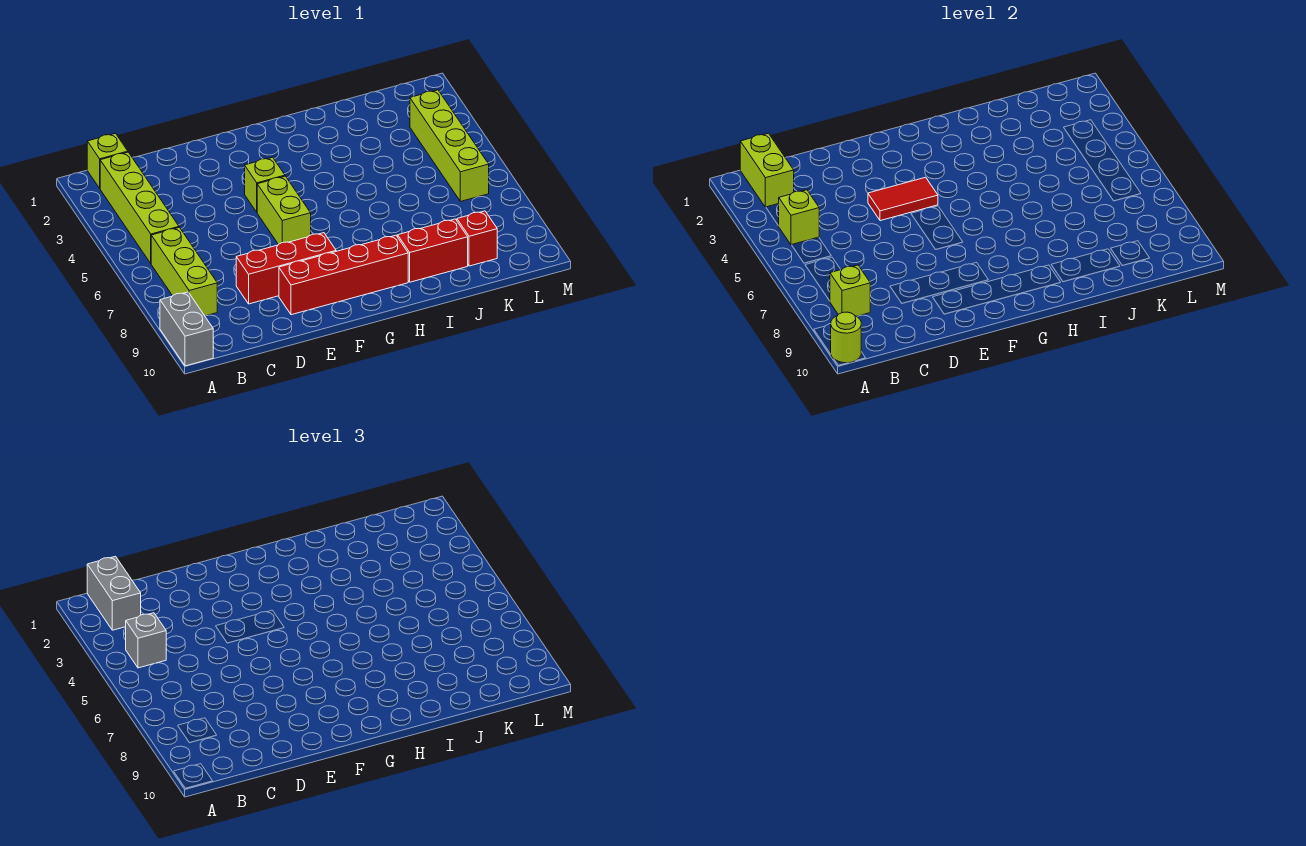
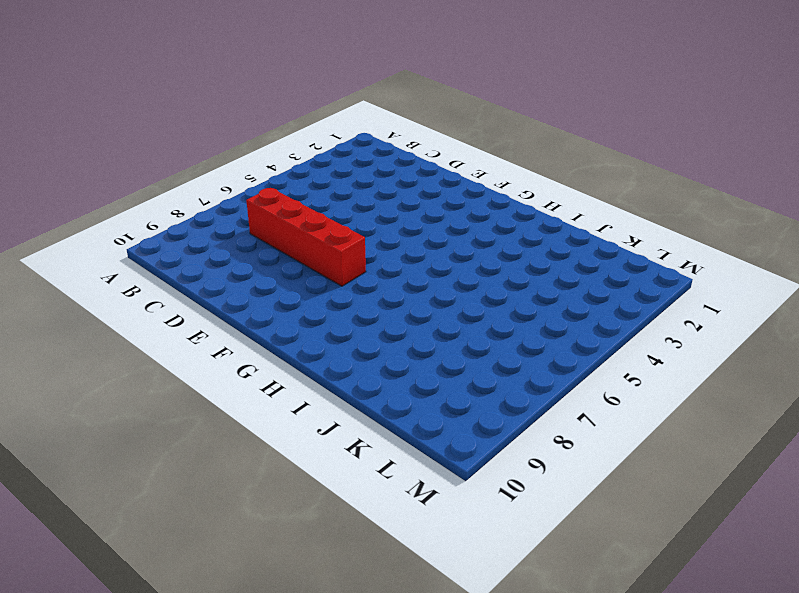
red 1x4 brick [246,188,366,286] -> red 1x4 brick moved to [279,235,408,315]
none -> grey 1x2 brick [160,292,213,366]
none -> lime 1x1 brick [87,133,128,188]
none -> lime 1x4 brick [100,152,179,263]

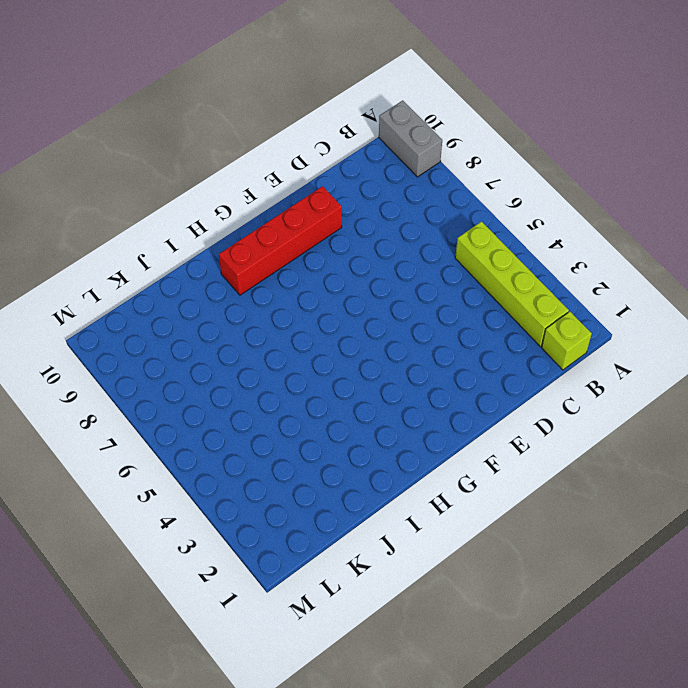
none -> lime 1x3 brick [151,227,217,316]
none -> red 1x3 brick [236,233,336,304]
none -> lime 1x1 brick [245,157,285,212]

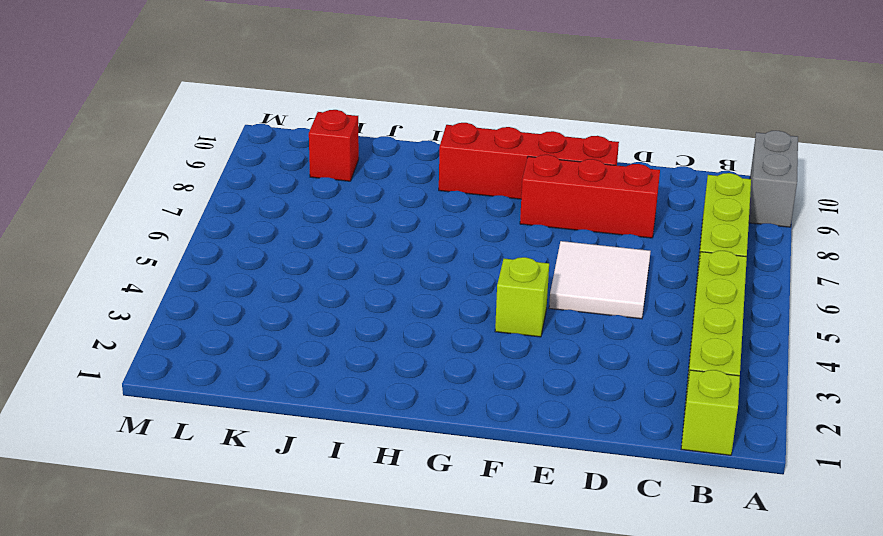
white 2x2 tile [549,241,651,319] -> none
none -> lime 1x2 brick [257,176,311,244]
none -> red 1x2 brick [398,219,468,282]
none -> lime 1x4 brick [410,90,489,201]

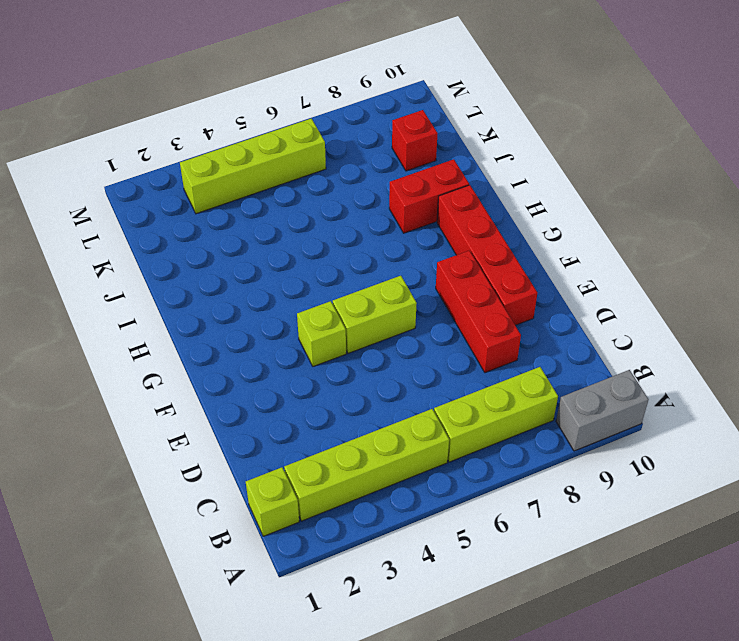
red 1x2 brick [389,159,469,233] -> red 1x2 brick turned to [398,219,468,282]
none -> lime 1x1 round brick [831,312,861,363]
none -> lime 1x2 brick [740,133,794,207]
none -> lime 1x1 brick [778,190,819,245]

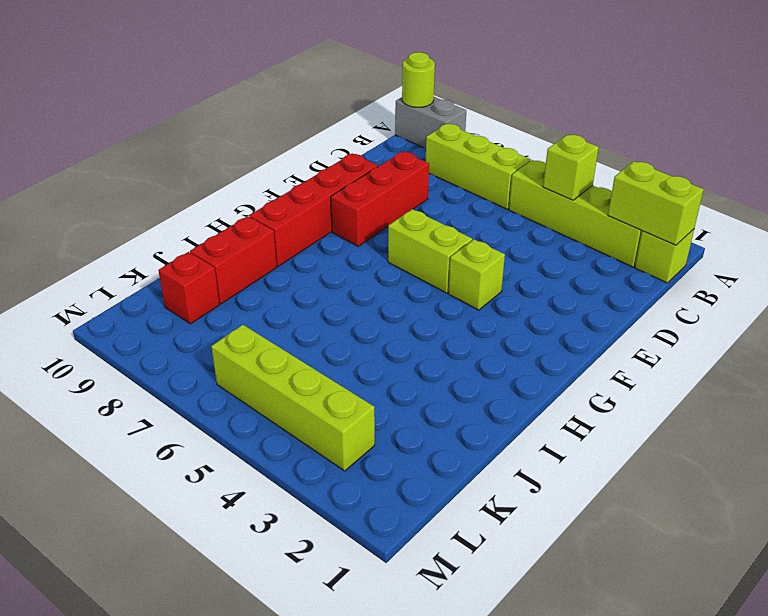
none -> lime 1x1 brick [830,265,870,316]
none -> red 1x2 tile [868,177,938,221]
none -> grey 1x2 brick [87,556,141,630]

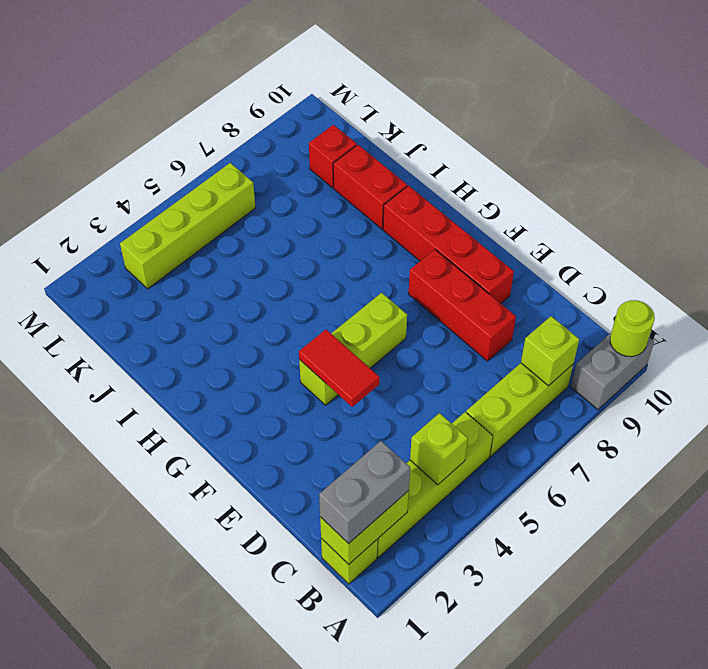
none -> grey 1x1 brick [126,613,166,668]

